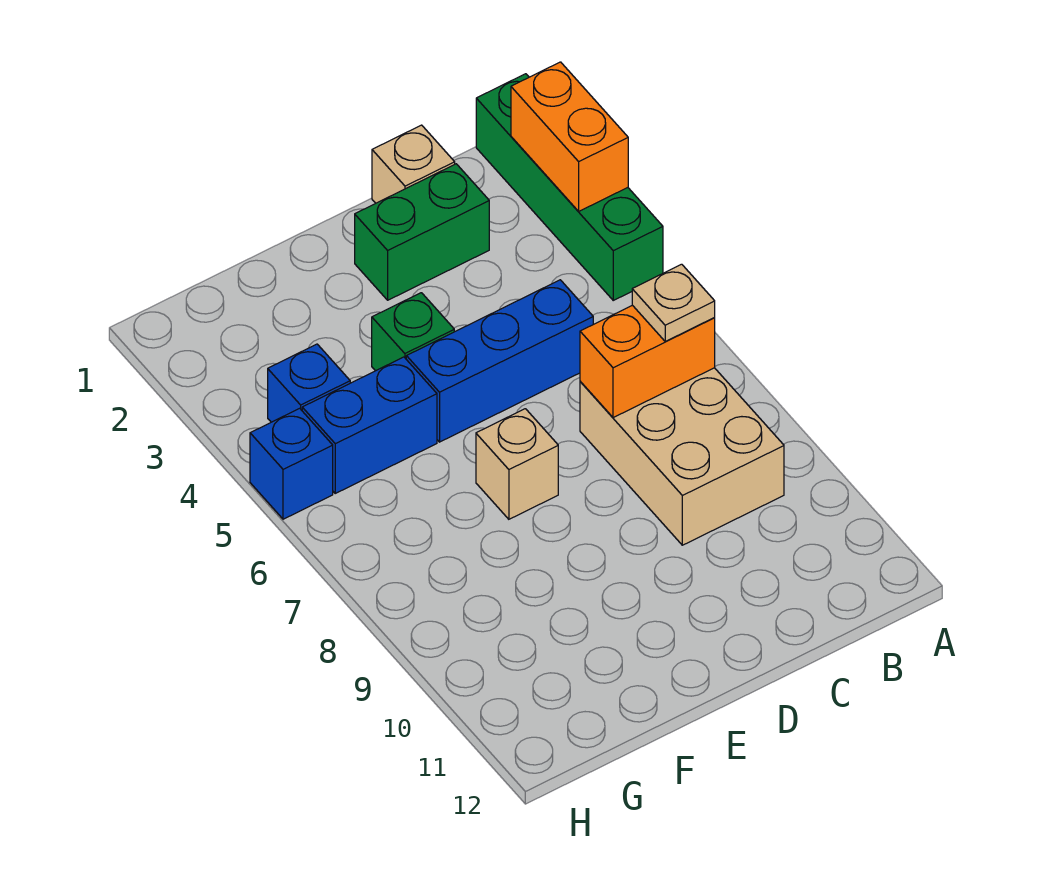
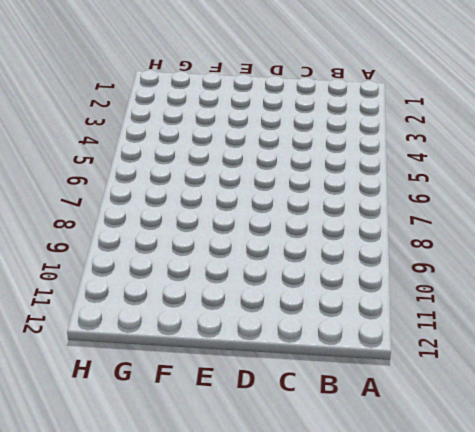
none -> green 1x4 brick [476,74,663,300]
none -> tan 2x3 brick [580,368,784,545]
none -> tan 1x1 brick [372,125,455,203]

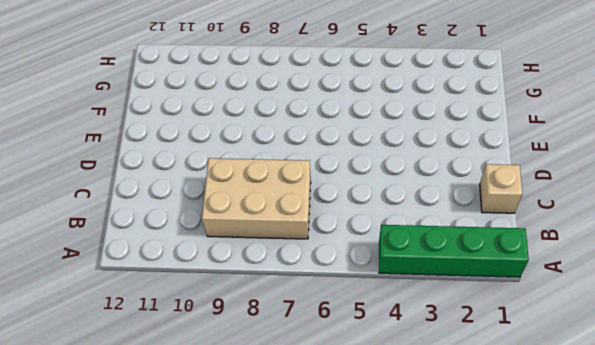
none -> green 1x2 brick [355,164,489,300]
none -> blue 1x3 brick [406,280,593,442]
none -> green 1x1 brick [372,293,454,371]

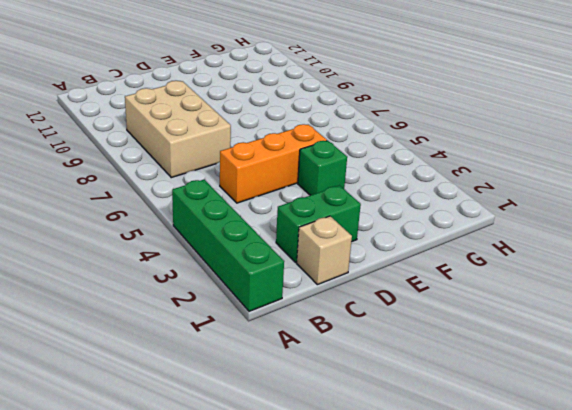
orange 1x3 brick [220,124,327,203] -> blue 1x3 brick [406,280,593,442]
none -> tan 1x1 brick [476,409,558,519]
none -> blue 1x2 brick [302,357,437,493]
none -> blue 1x1 brick [268,344,350,422]

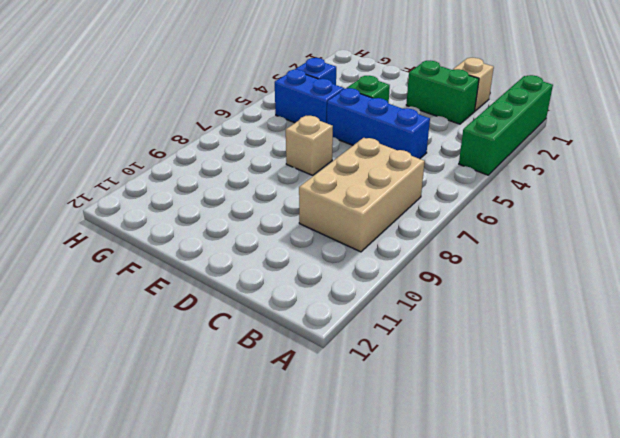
none -> blue 1x1 brick [250,408,333,519]
none -> orange 1x2 brick [511,62,628,212]
none -> orange 1x2 brick [580,305,715,418]

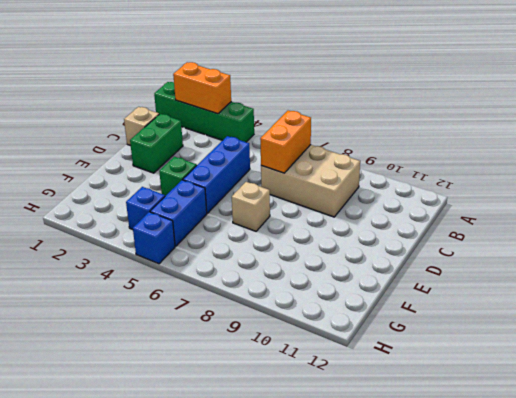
none -> tan 1x1 plate [632,264,715,341]

